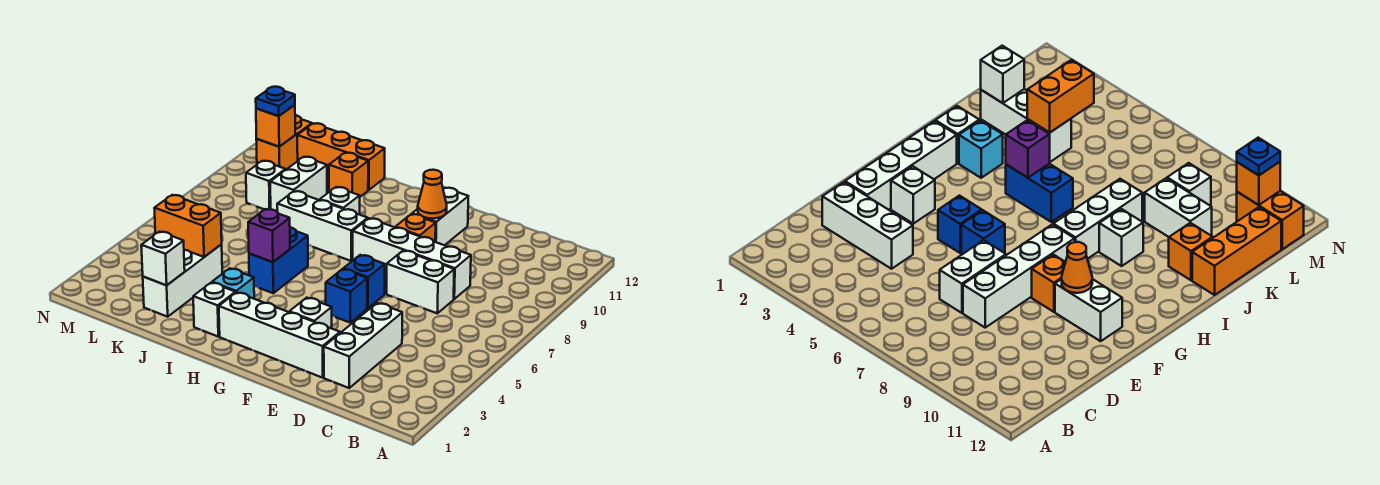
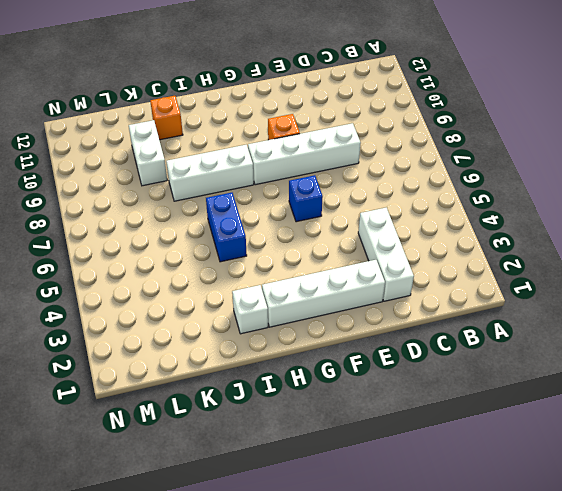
none -> white 1x2 brick [387,250,454,313]
none -> white 1x1 brick [290,298,332,328]
none -> blue 1x1 brick [326,269,367,323]

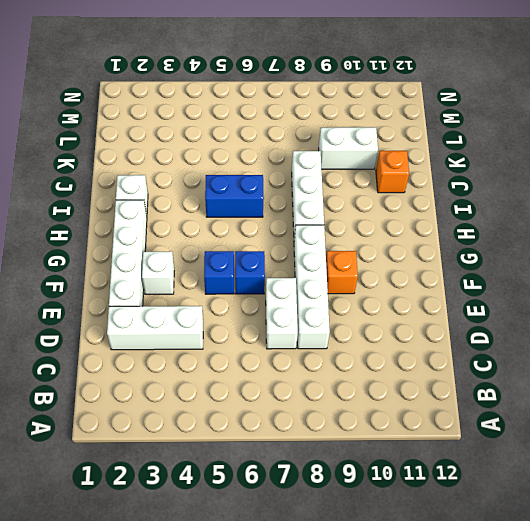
none -> white 1x2 brick [412,188,468,245]
none -> cyan 1x1 brick [212,268,254,299]
none -> white 1x1 brick [320,187,360,215]

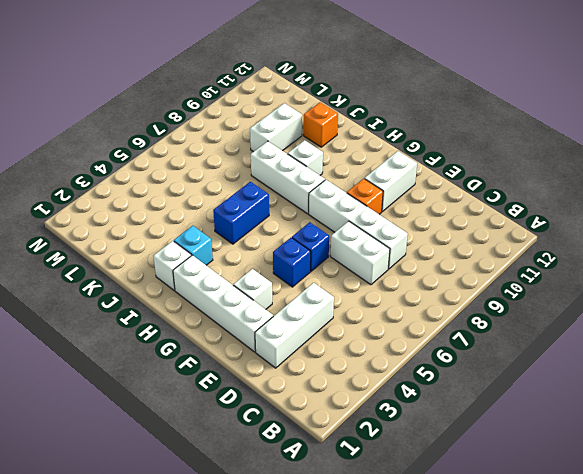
none -> orange 1x3 brick [297,123,385,190]
none -> white 1x3 brick [143,245,222,317]
none -> white 1x1 brick [246,161,286,210]

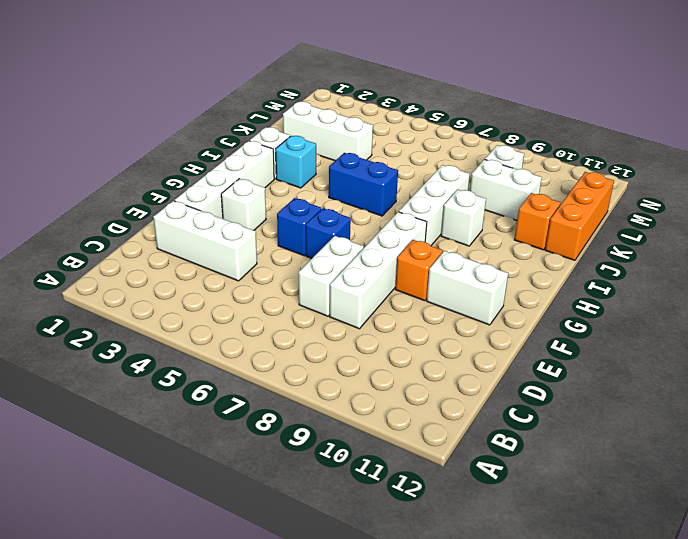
none -> orange 1x2 brick [256,115,312,169]
none -> orange 1x1 cone [418,170,447,219]
none -> purple 1x1 brick [248,209,290,262]

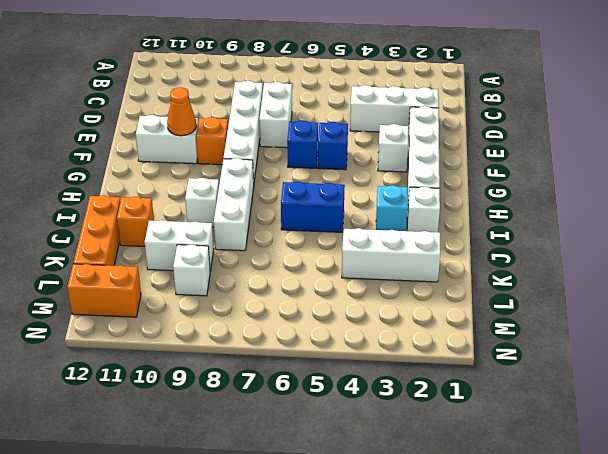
none -> purple 1x1 brick [248,209,290,262]
none -> white 1x1 brick [141,231,185,285]
none -> orange 1x2 brick [154,195,222,257]

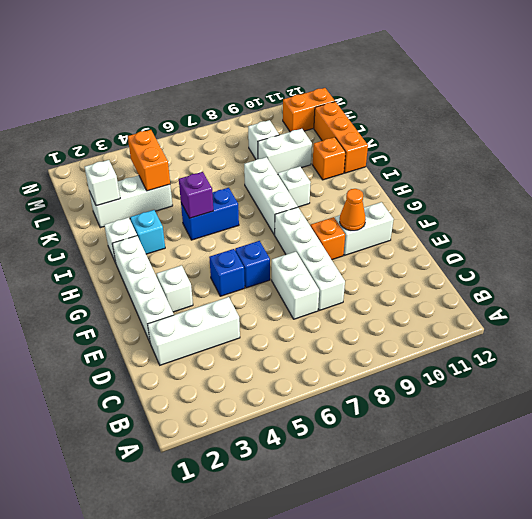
none -> orange 1x1 brick [256,105,295,147]
none -> blue 1x1 plate [256,87,295,116]

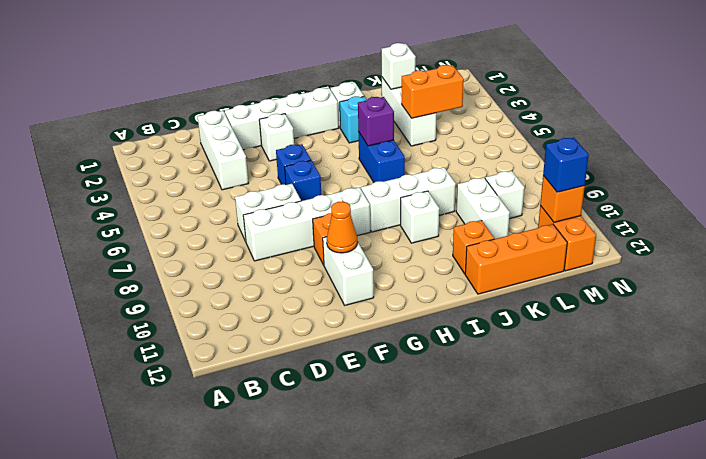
blue 1x1 brick [543,138,589,192] -> blue 1x1 plate [256,87,295,116]

